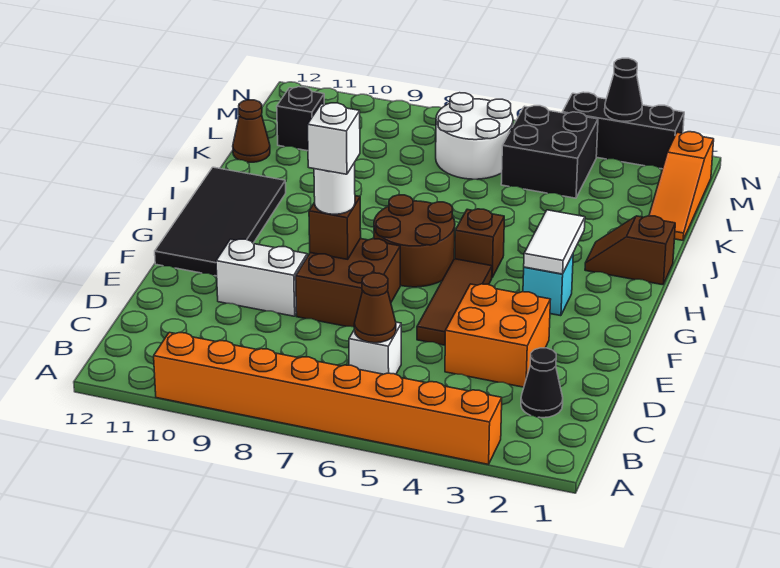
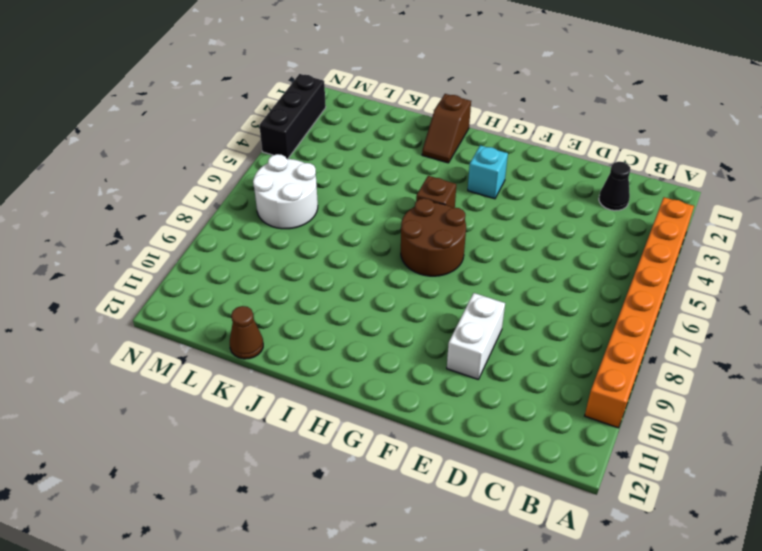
none -> white 1x1 brick [349,322,401,374]
none -> orange 2x2 brick [445,284,551,387]
none -> brown 1x3 tile [417,259,492,345]

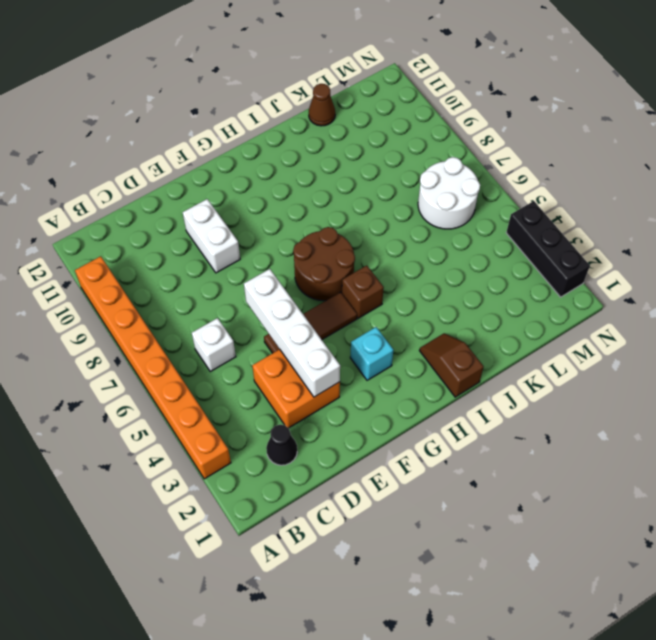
white 1x4 brick [244,269,340,397] -> none
none -> brown 2x2 brick [296,239,400,327]
none -> black 2x4 tile [155,167,286,276]
none -> orange 1x3 slope [649,132,714,240]

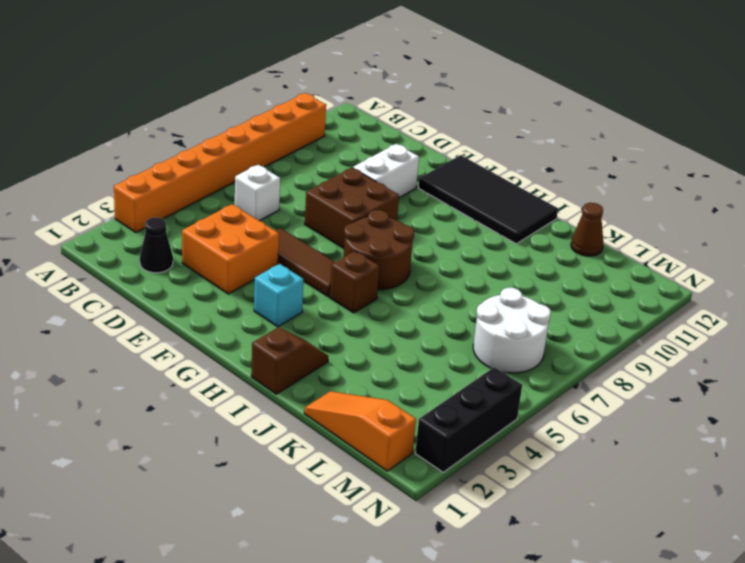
none -> black 2x2 brick [501,106,598,198]
none -> black 1x1 brick [277,87,324,151]
none -> brown 1x1 cone [354,273,396,343]

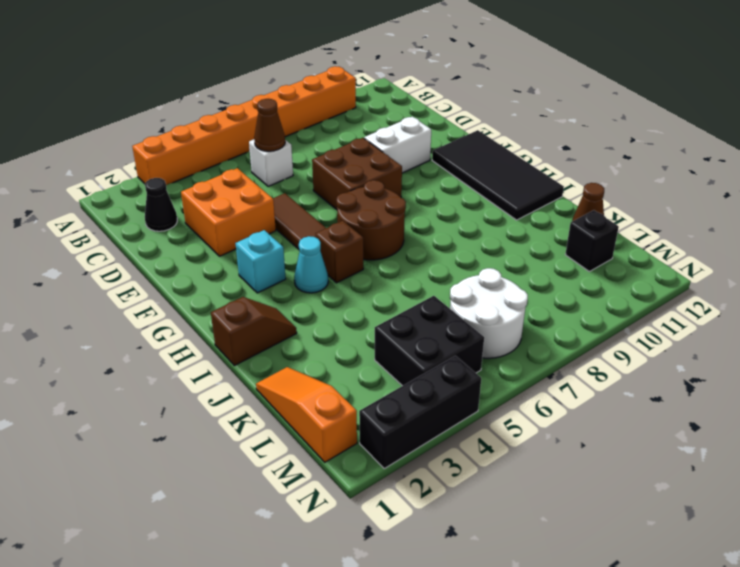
cyan 1x1 cone [294,236,328,293] -> none
none -> brown 1x1 brick [309,196,361,259]
none -> white 1x2 tile [524,210,585,274]
none -> black 1x1 cone [605,58,642,121]

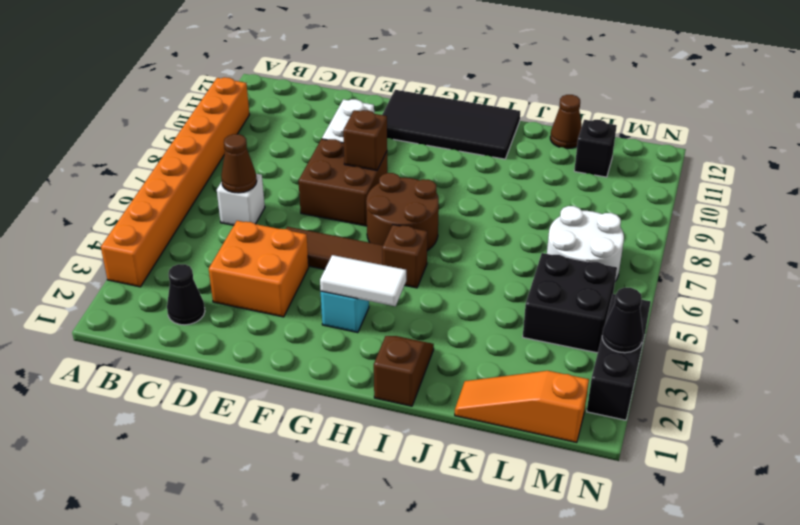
none -> white 1x1 round brick [314,163,355,214]
none -> white 1x1 brick [308,103,360,174]

